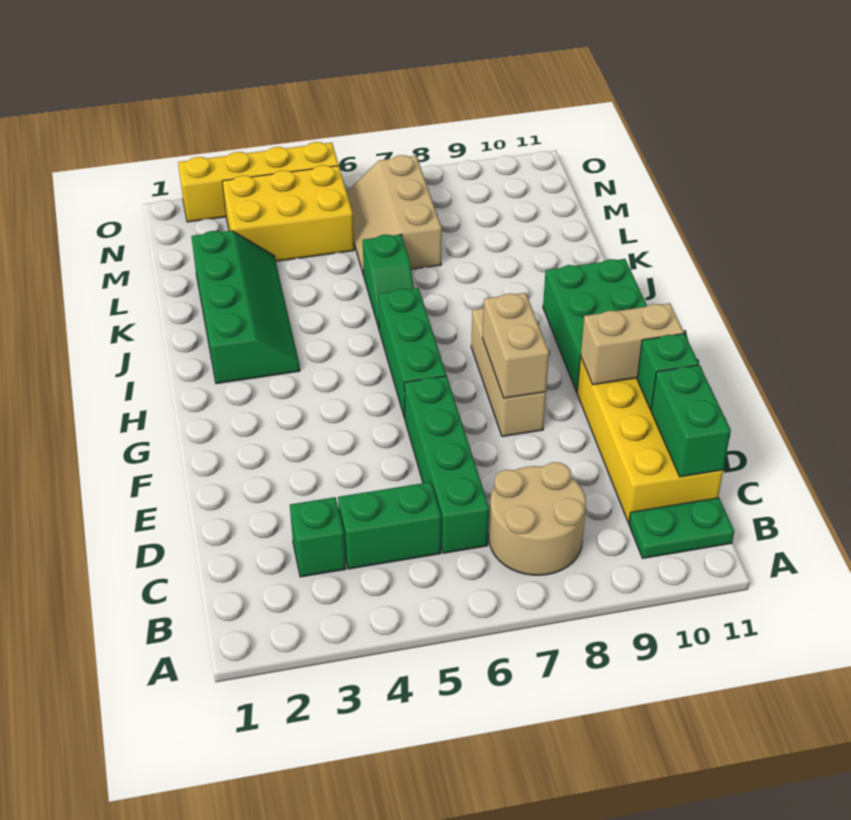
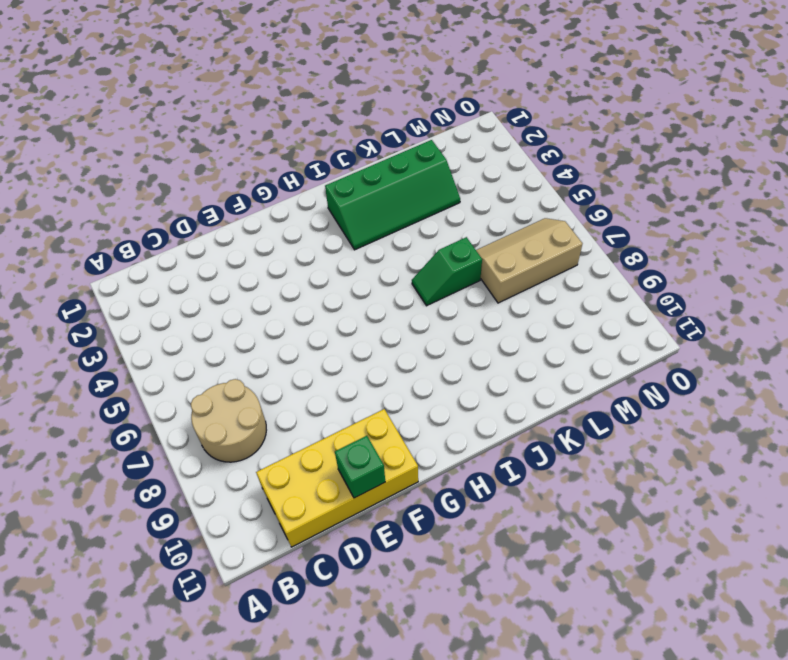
none -> green 1x2 plate [629,498,734,558]
none -> green 1x1 brick [290,497,346,577]
none -> green 1x2 brick [338,482,441,569]

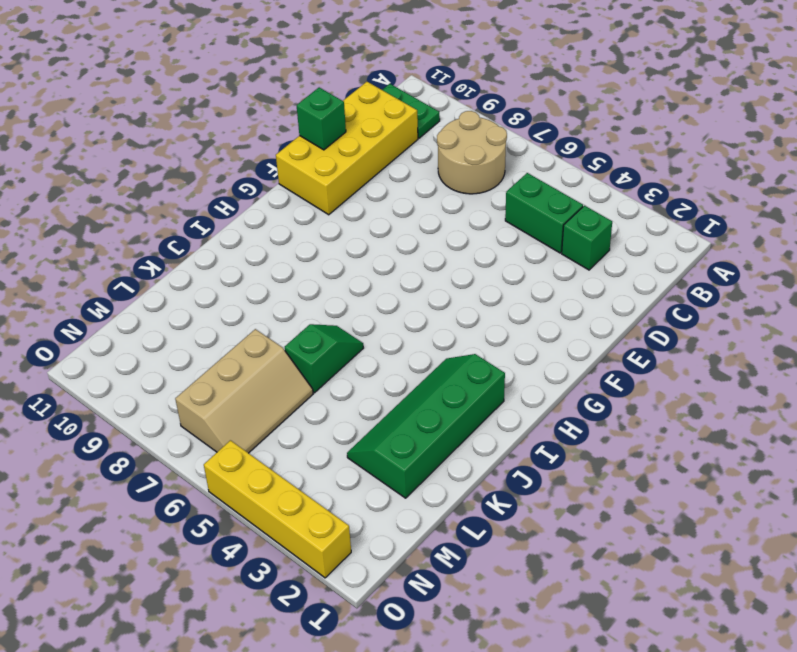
none -> green 1x4 brick [404,376,489,553]
none -> tan 1x3 brick [471,308,546,437]
none -> green 1x3 brick [378,288,446,418]

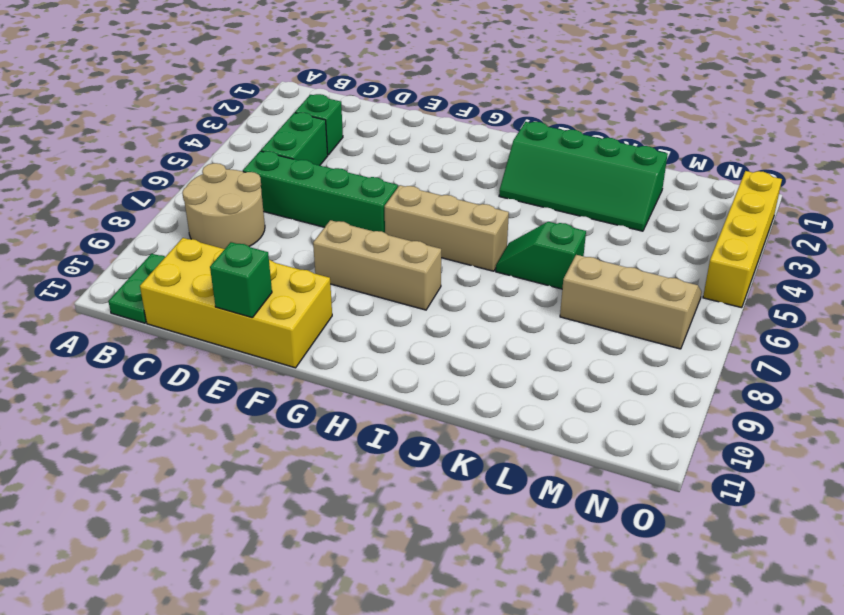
tan 1x3 brick [384,185,509,271] -> green 1x3 brick [378,288,446,418]
none -> green 2x3 brick [543,259,647,392]
none -> yellow 2x3 brick [222,165,354,261]
none -> green 1x2 brick [651,365,731,477]

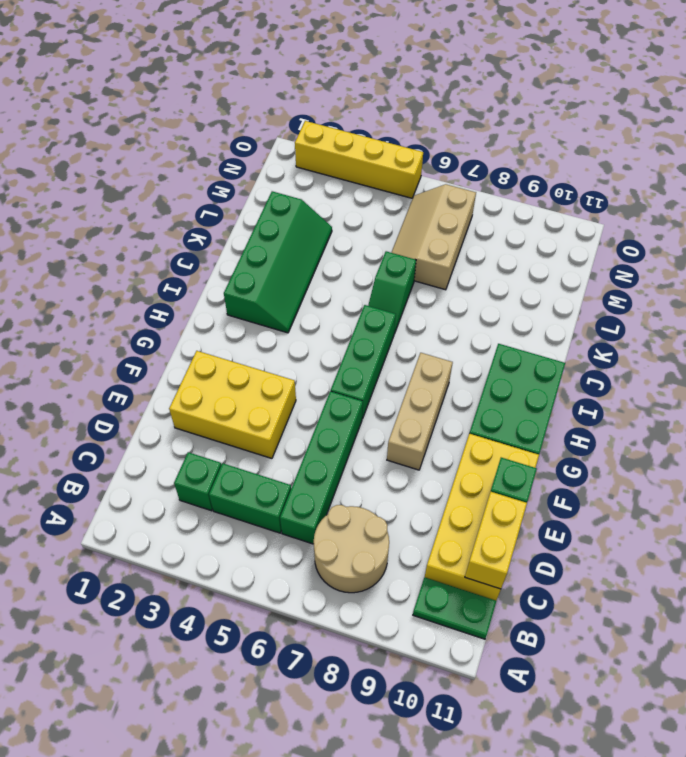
yellow 1x2 brick [465,492,527,589] -> green 1x2 brick [651,365,731,477]
yellow 2x3 brick [169,351,296,458] -> yellow 2x3 brick moved to [222,165,354,261]
none -> tan 1x2 brick [483,293,549,398]
none -> tan 1x2 brick [581,303,684,385]

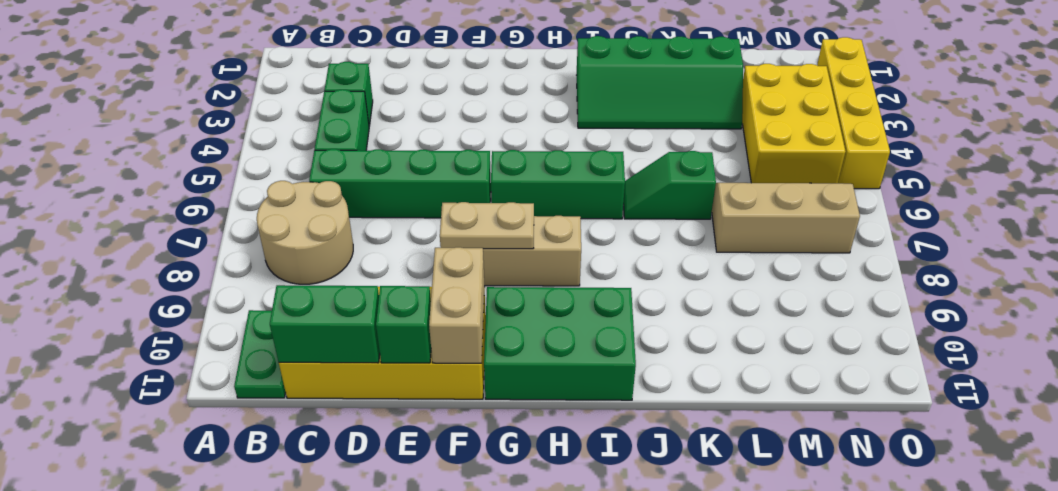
tan 1x2 plate [440,202,534,249] -> tan 1x2 brick [483,293,549,398]

